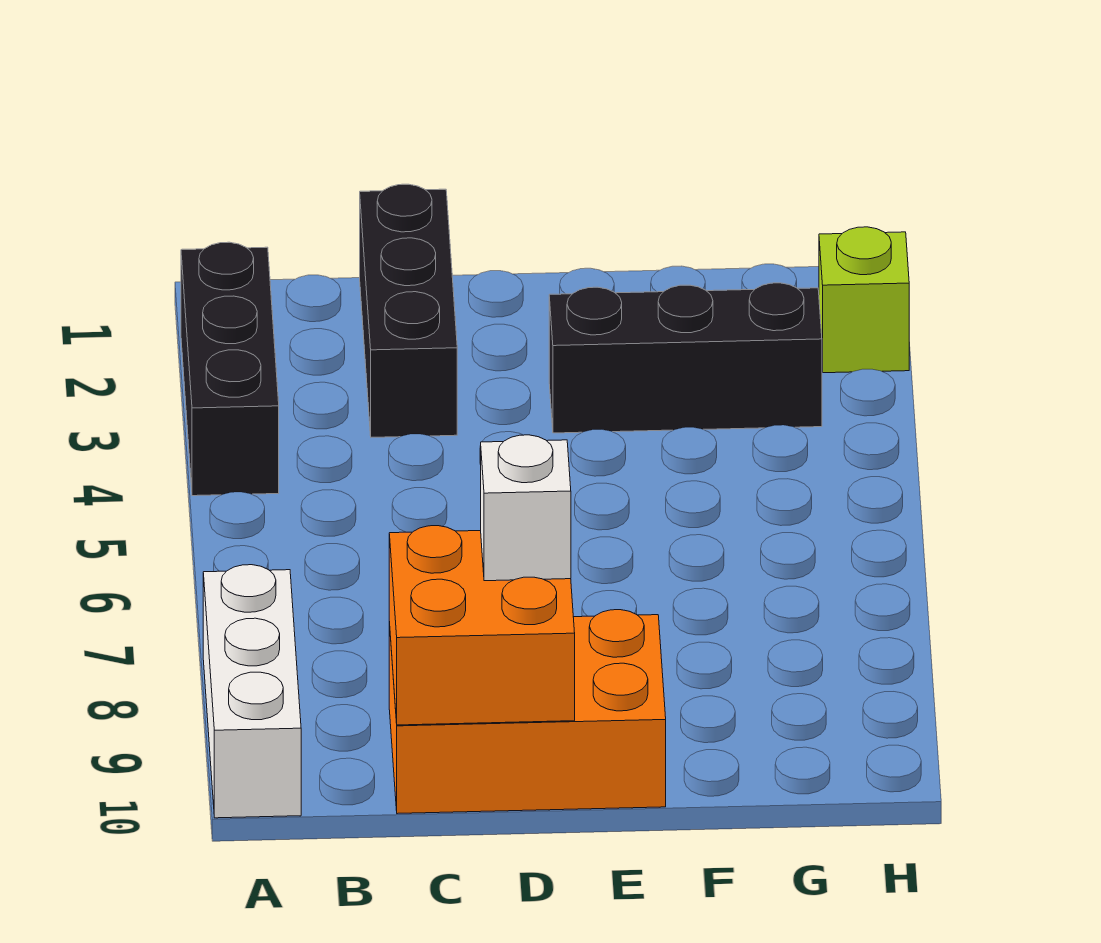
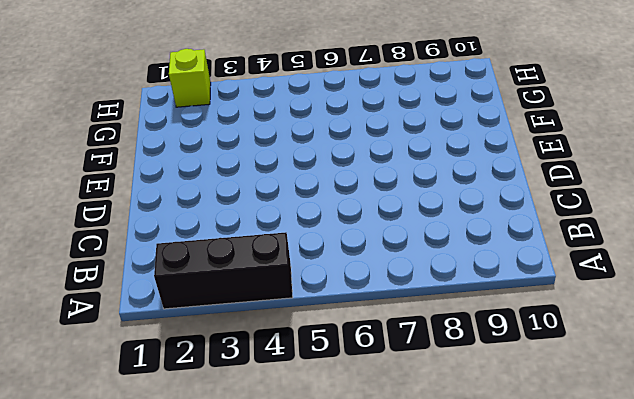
none -> white 1x3 brick [203,565,301,818]
none -> black 1x3 brick [360,184,457,437]

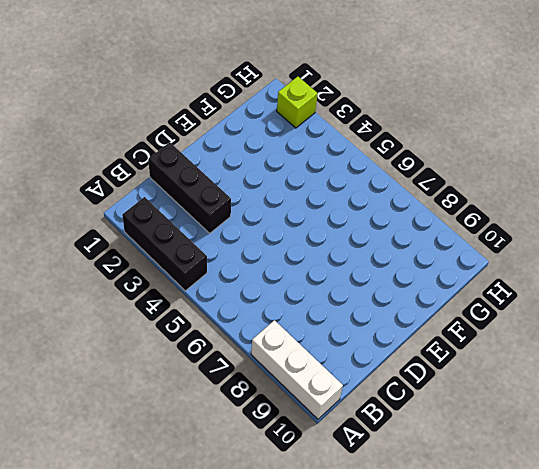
none -> orange 2x3 brick [389,610,666,814]
none -> black 1x3 brick [549,283,822,433]

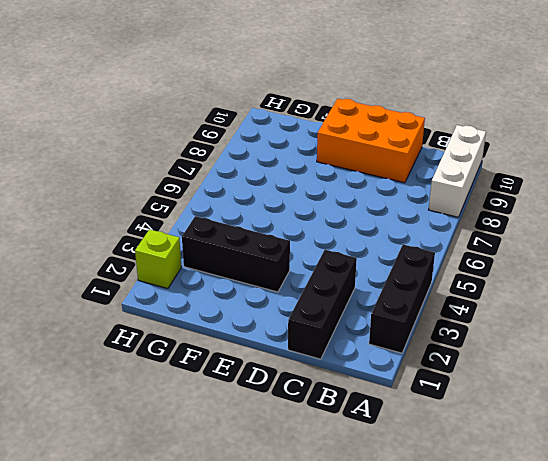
none -> orange 2x2 brick [389,526,575,725]
none -> white 1x1 brick [481,435,571,581]

